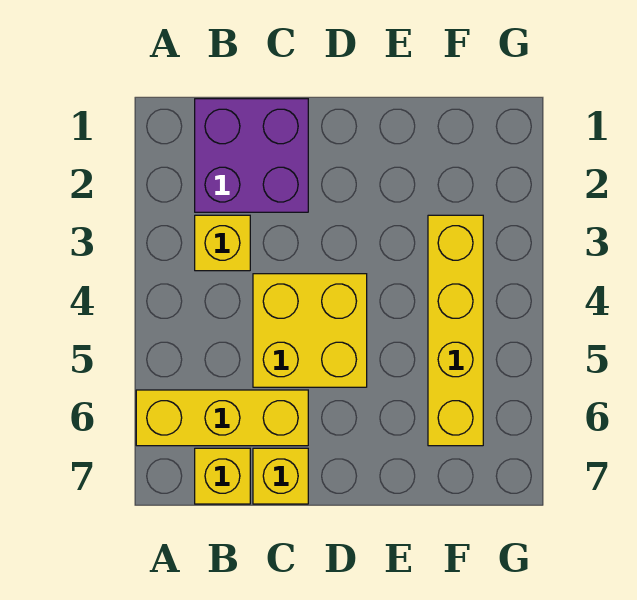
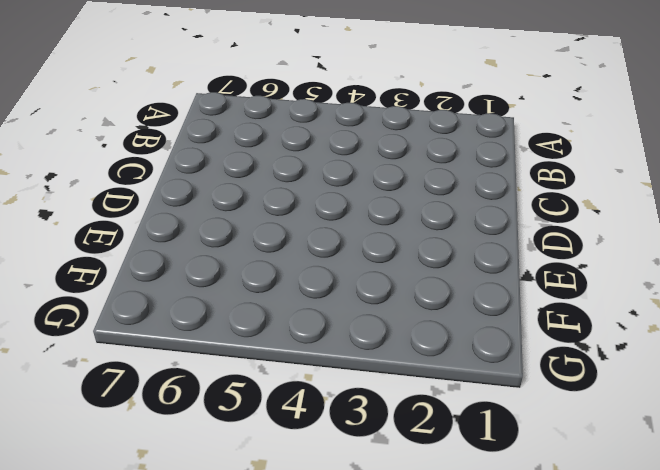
none -> yellow 1x3 brick [136,390,308,446]
none -> purple 2x2 brick [195,99,308,212]

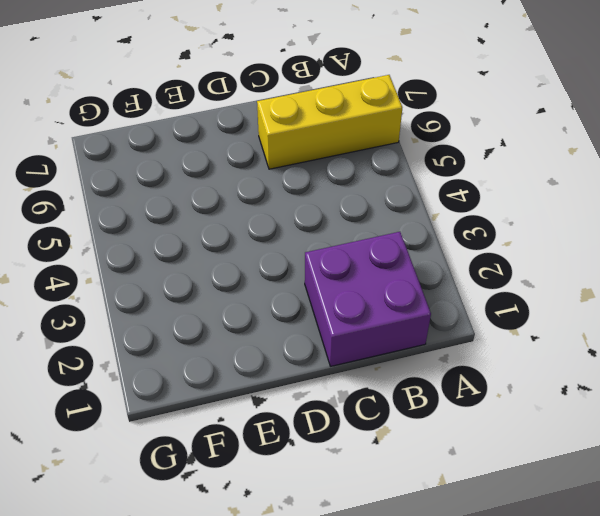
none -> yellow 1x1 brick [195,215,250,271]
none -> yellow 1x1 brick [195,448,250,504]

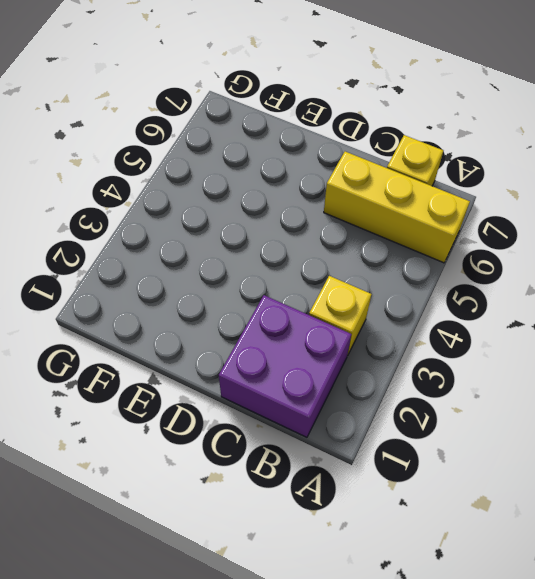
none -> yellow 2x2 brick [253,274,367,387]
none -> yellow 1x1 brick [253,448,308,504]

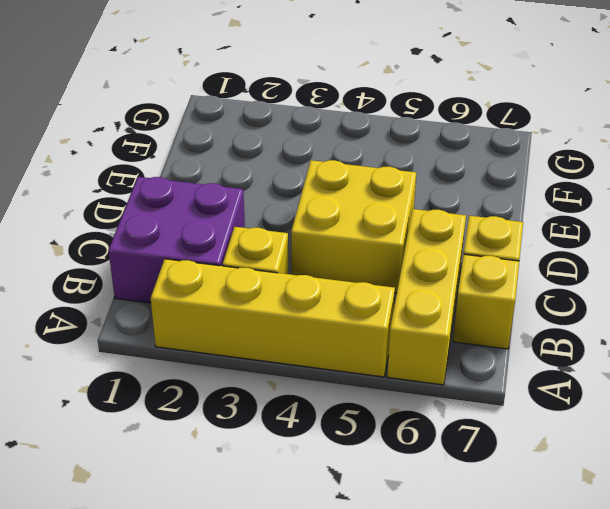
yellow 1x4 brick [151,259,395,377] -> yellow 1x4 brick moved to [428,215,483,446]

